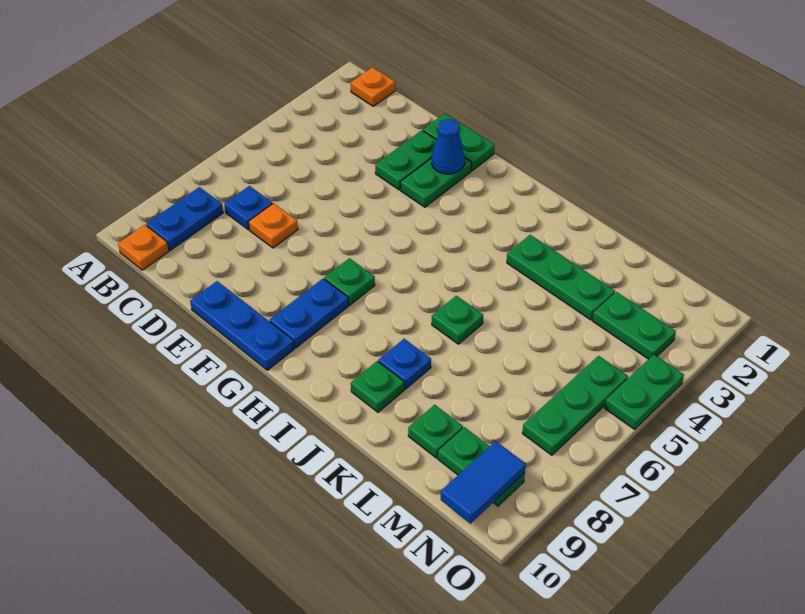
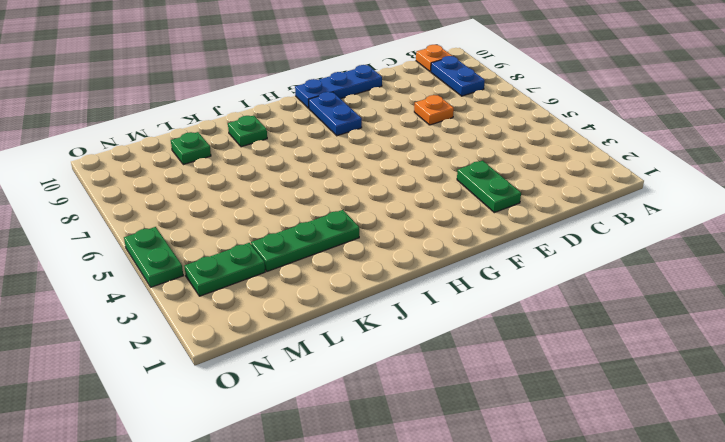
none -> orange 1x1 plate [351,67,395,106]
none -> blue 1x1 plate [224,186,272,230]
none -> green 1x2 plate [423,113,495,171]

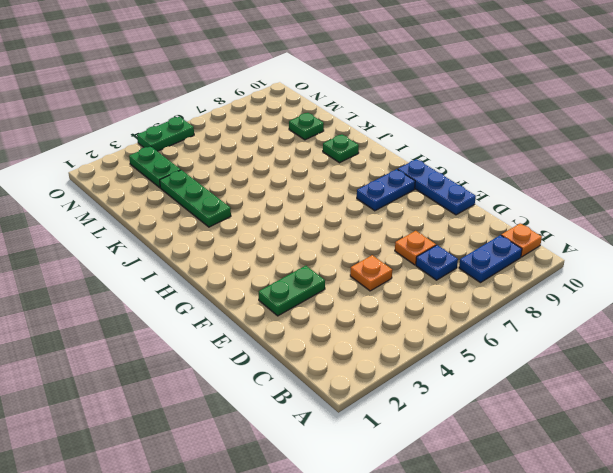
orange 1x1 plate [350,255,392,291] -> orange 1x1 plate moved to [351,67,395,106]
none -> green 1x2 plate [423,113,495,171]
none -> green 1x2 plate [400,158,472,207]
none -> green 1x1 plate [324,258,375,305]

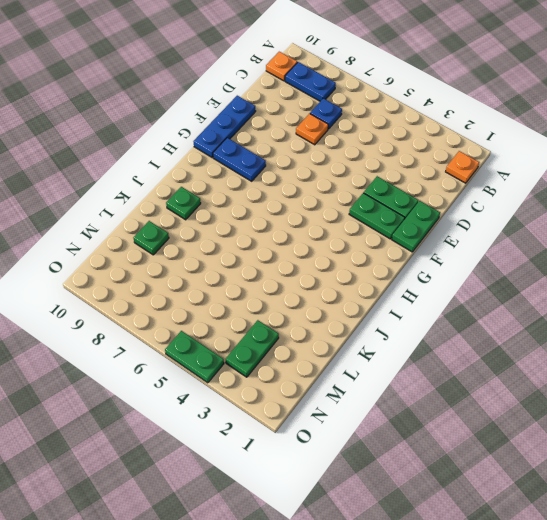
none -> green 1x1 plate [324,258,375,305]
none -> green 1x3 plate [507,235,615,320]
none -> green 1x1 plate [432,296,483,344]

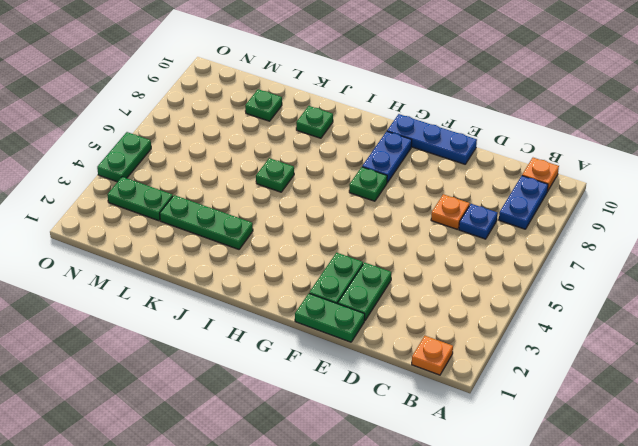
none -> blue 1x1 plate [378,339,431,389]
none -> green 1x2 plate [438,427,525,506]
none -> green 1x3 plate [522,356,628,455]

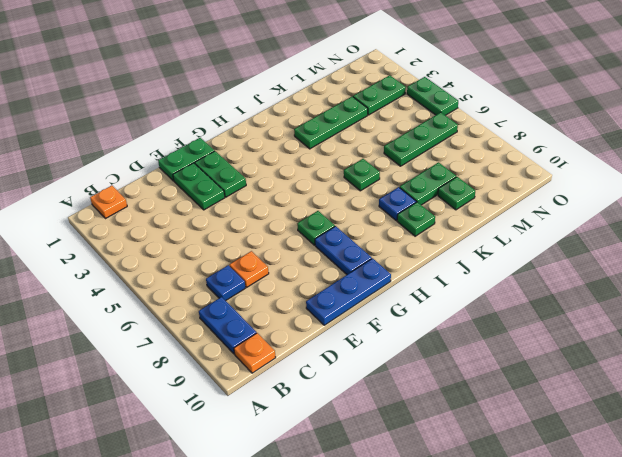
green 1x2 plate [400,162,456,205] -> green 1x2 plate moved to [438,427,525,506]
green 1x3 plate [384,112,458,166] -> green 1x3 plate turned to [522,356,628,455]
none -> blue 1x1 cone [432,119,465,174]
none -> blue 1x2 tile [441,441,526,524]

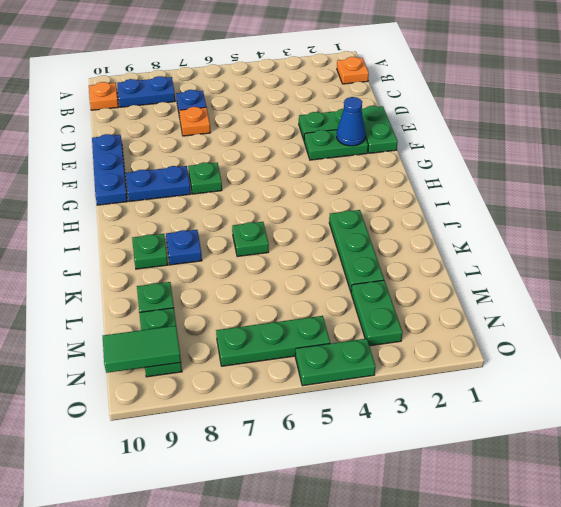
green 1x2 tile [103,326,181,373] -> blue 1x2 tile [441,441,526,524]

